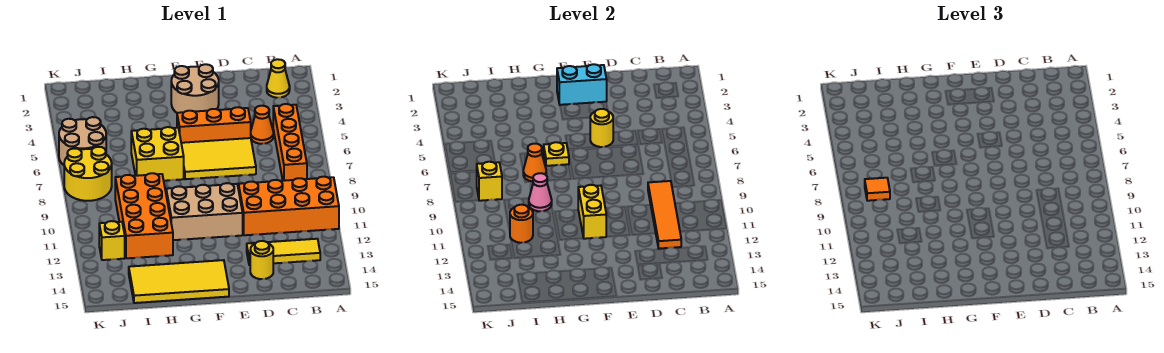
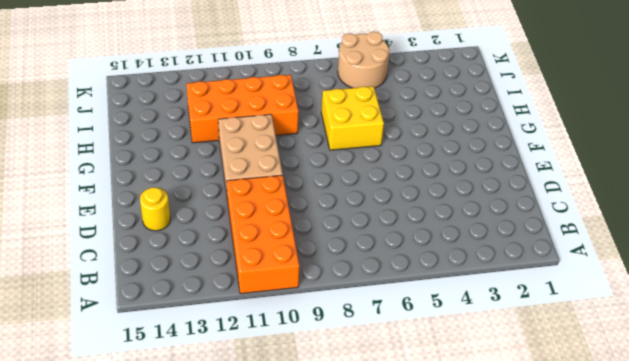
none -> yellow 1x1 cone [267,59,290,98]
none -> orange 1x4 brick [273,104,307,181]
none -> yellow 1x3 tile [247,239,320,265]

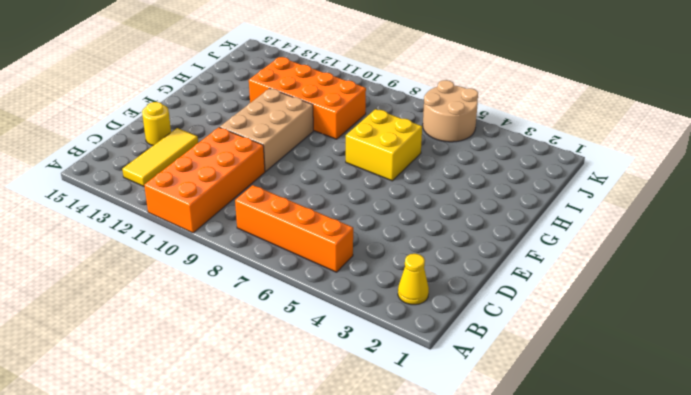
none -> orange 1x1 cone [251,106,273,144]
none -> orange 1x3 brick [177,107,251,143]
none -> yellow 2x3 tile [181,138,256,179]

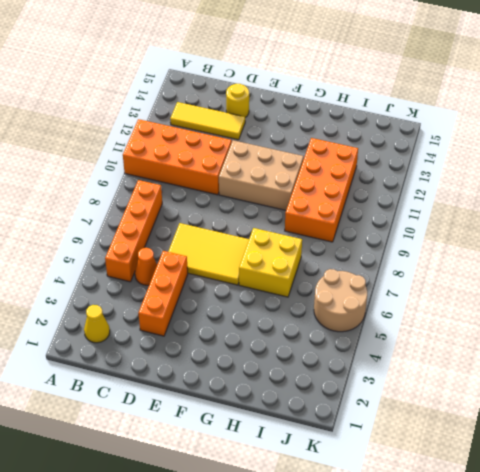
orange 1x3 brick [138,251,188,336] -> orange 1x3 brick turned to [177,107,251,143]
none -> tan 2x2 round brick [171,64,219,113]
none -> yellow 2x4 tile [129,260,229,303]
none -> yellow 2x2 round brick [64,147,112,201]

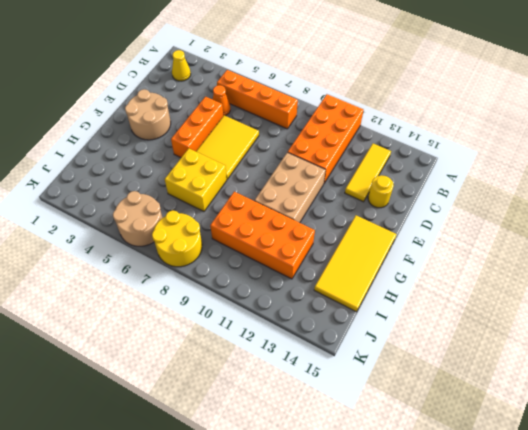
none -> yellow 1x1 brick [99,221,125,260]
none -> orange 1x4 tile [648,181,681,249]
none -> cyan 1x2 brick [557,64,607,105]

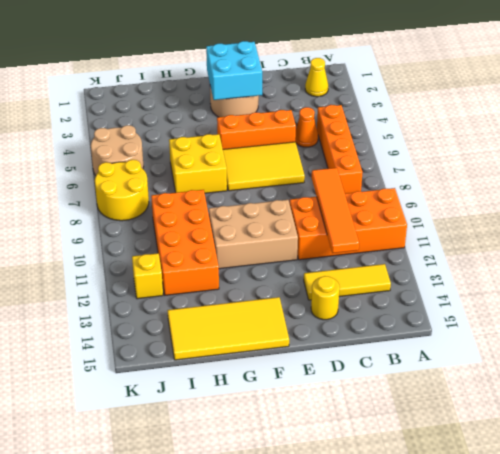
cyan 2x2 brick [206,41,262,100] -> cyan 1x2 brick [557,64,607,105]
none -> yellow 1x1 round brick [590,109,613,147]
none -> yellow 1x2 brick [578,185,606,239]
none -> yellow 1x1 plate [544,142,569,166]

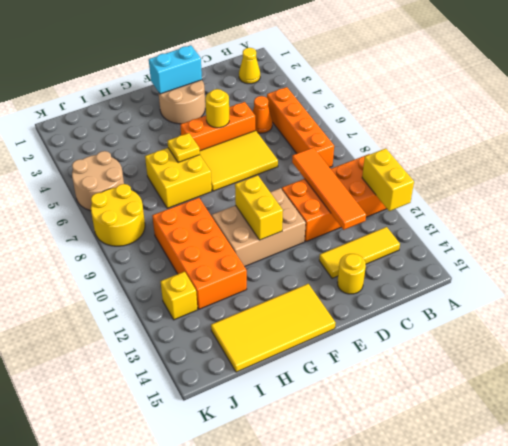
yellow 1x2 brick [362,148,414,211] -> none
none -> orange 1x1 cone [523,144,546,181]
none -> pink 1x1 cone [529,173,552,211]
none -> orange 1x1 round brick [510,205,533,243]

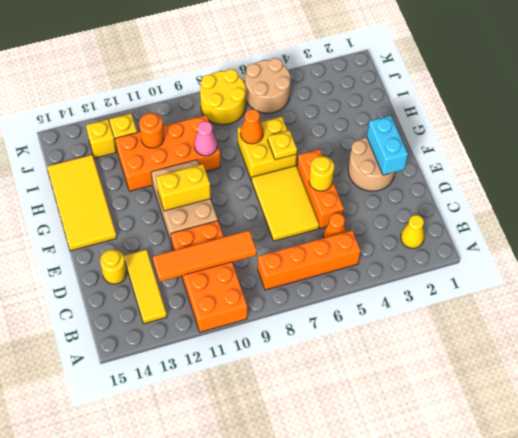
yellow 1x1 brick [86,119,116,158] -> yellow 1x1 brick moved to [476,162,502,201]
none -> orange 1x1 tile [865,178,890,201]

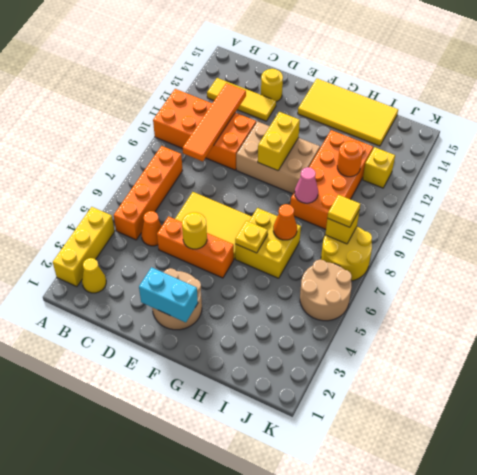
yellow 1x3 brick [53,207,115,287] -> none
yellow 1x1 tile [327,195,360,227] -> orange 1x1 tile [865,178,890,201]

